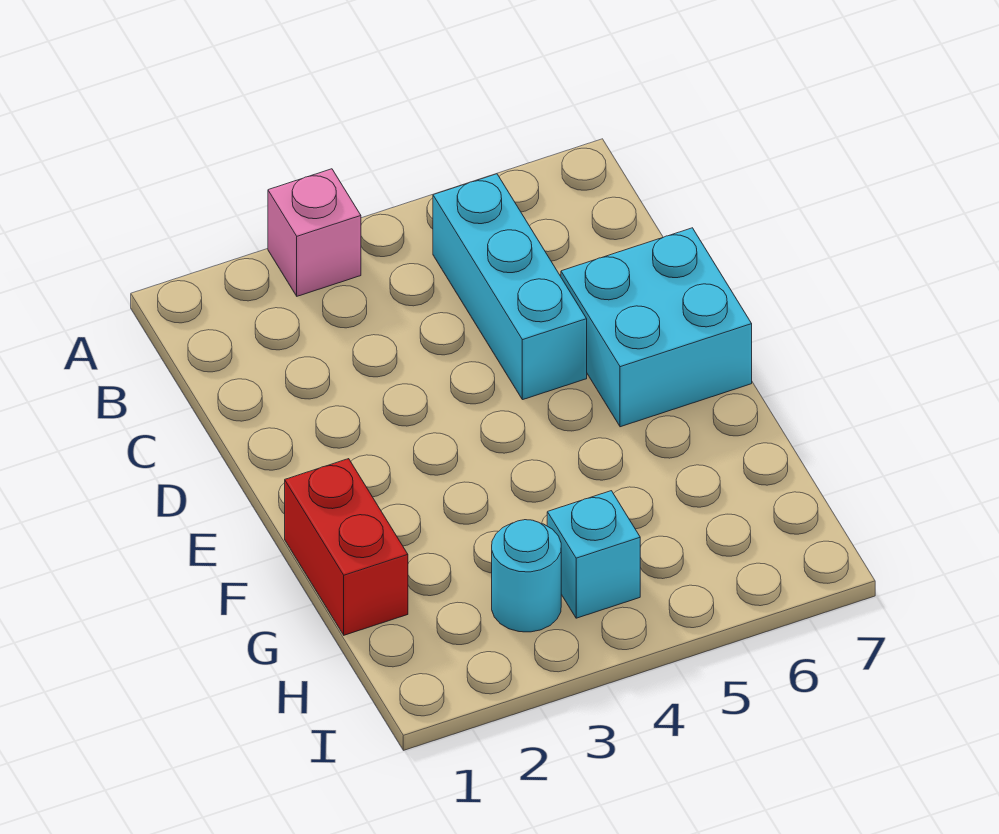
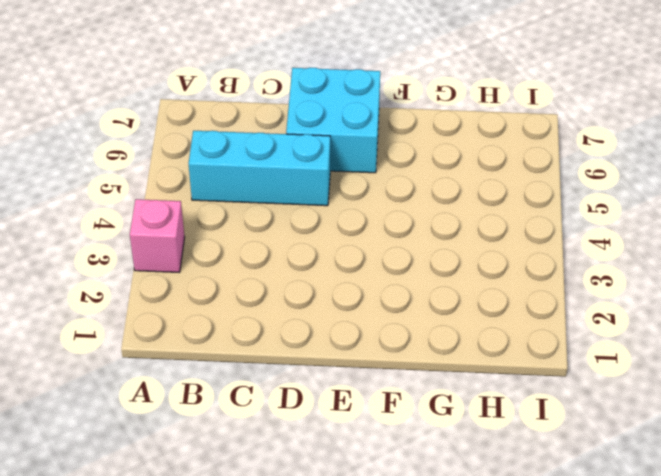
none -> red 1x2 brick [285,459,408,635]
none -> cyan 1x1 round brick [492,520,561,632]

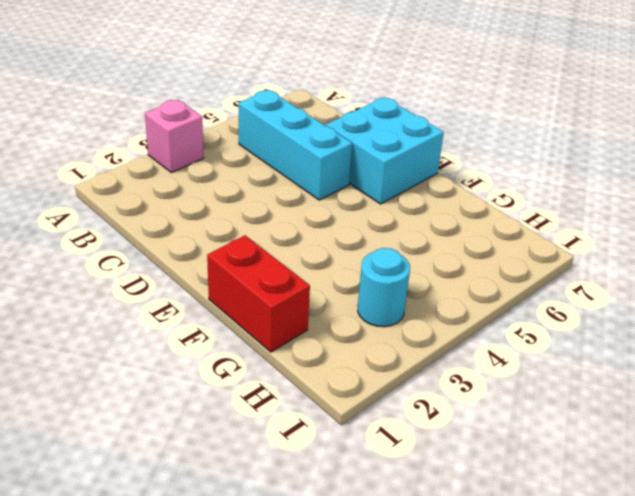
none -> cyan 1x1 brick [547,491,640,618]

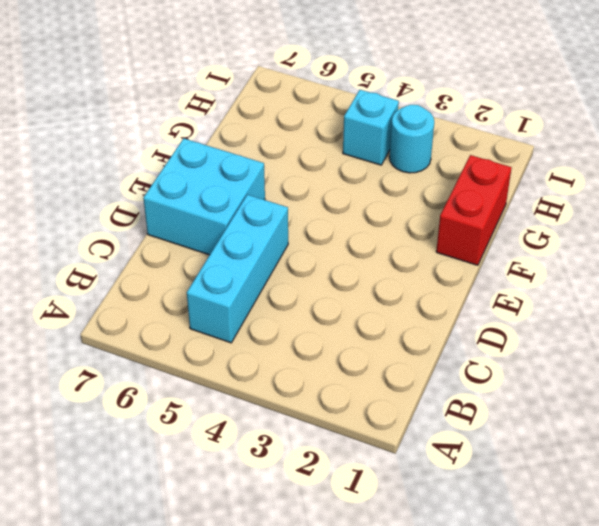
none -> pink 1x1 brick [268,169,361,296]

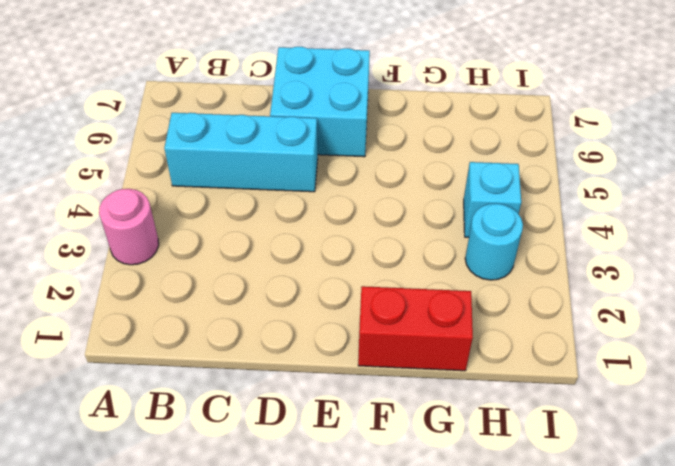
pink 1x1 round brick [99,189,159,265] -> pink 1x1 brick [268,169,361,296]

